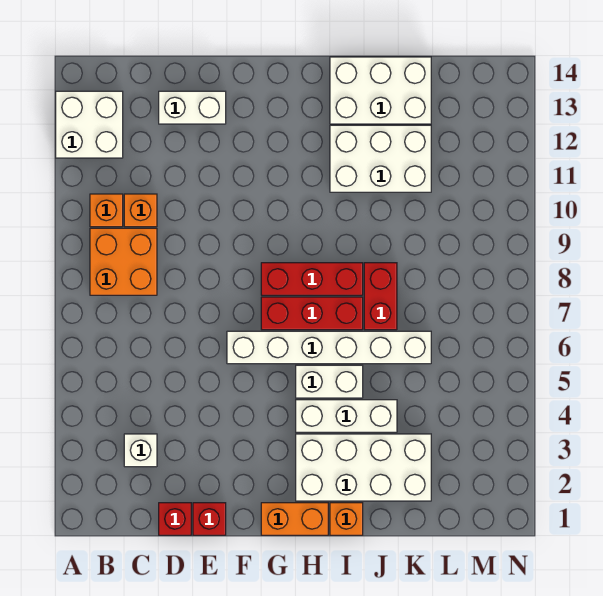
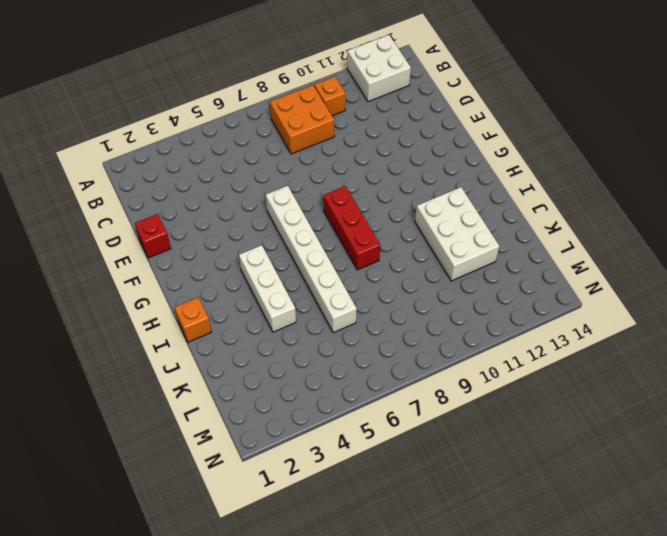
none -> white 1x1 brick [124,434,157,467]
none -> orange 1x1 brick [124,194,157,227]
none -> red 1x1 brick [159,503,191,535]

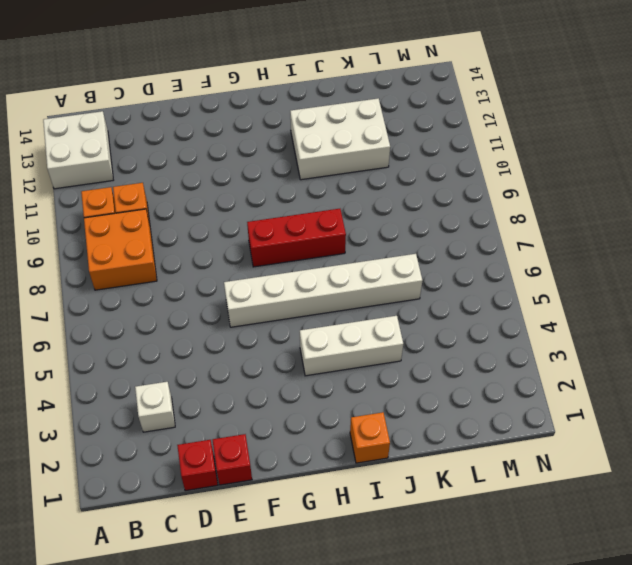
none -> white 1x2 brick [159,91,226,124]
none -> orange 1x2 brick [261,503,328,535]
none -> red 1x3 brick [261,297,363,330]

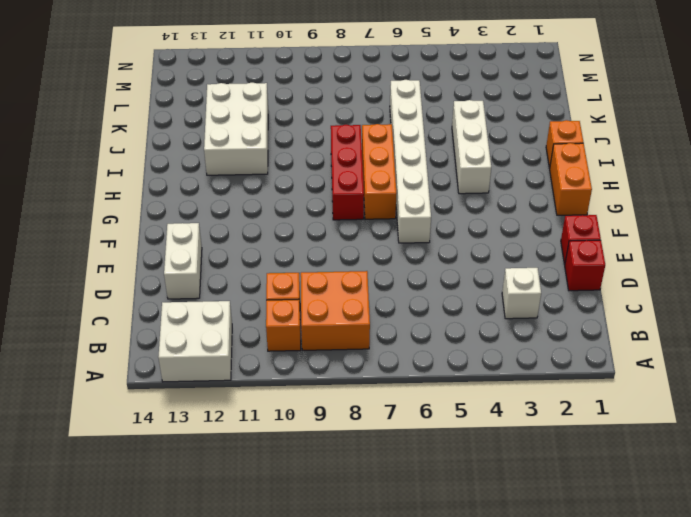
orange 1x3 brick [362,124,397,219] -> red 1x3 brick [261,297,363,330]
none -> white 2x4 brick [296,434,431,501]
none -> white 1x2 brick [296,365,363,398]
none -> white 2x3 brick [330,57,431,124]

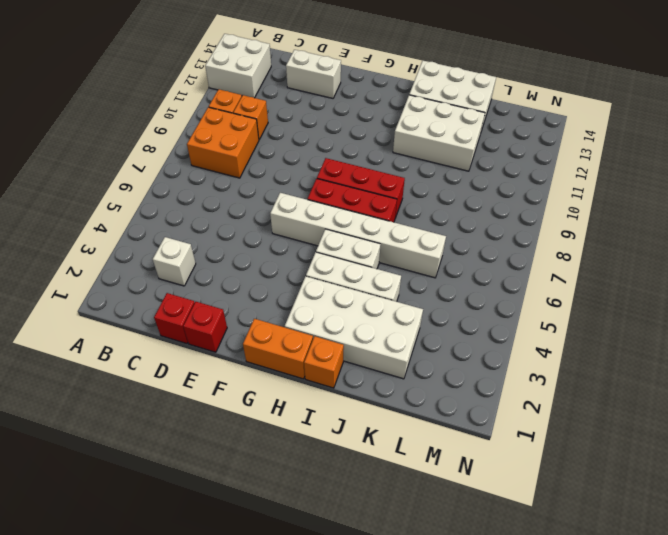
none -> red 1x2 brick [364,263,397,330]

